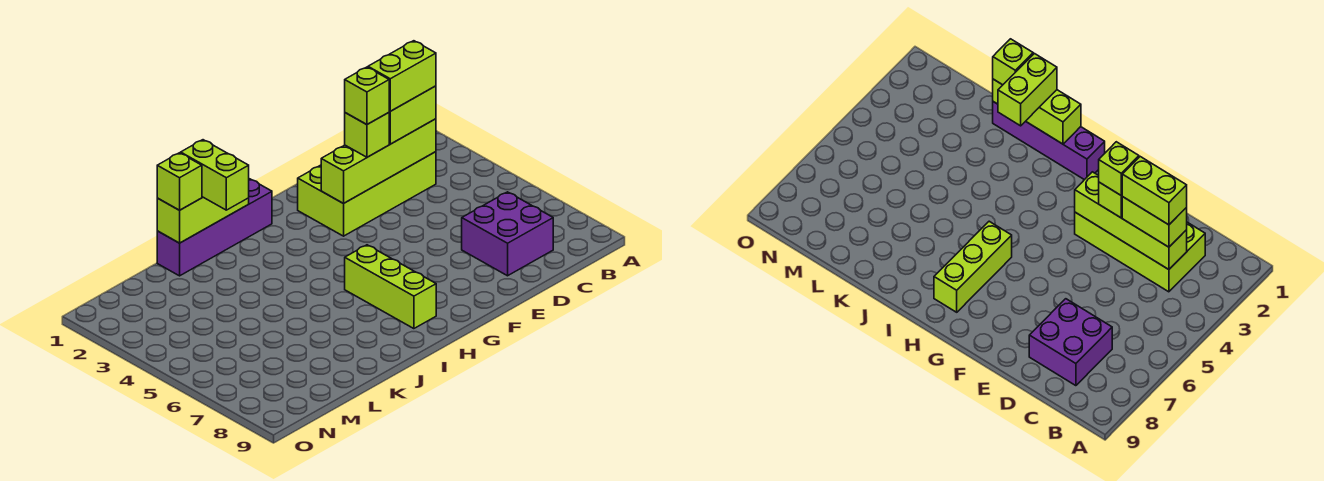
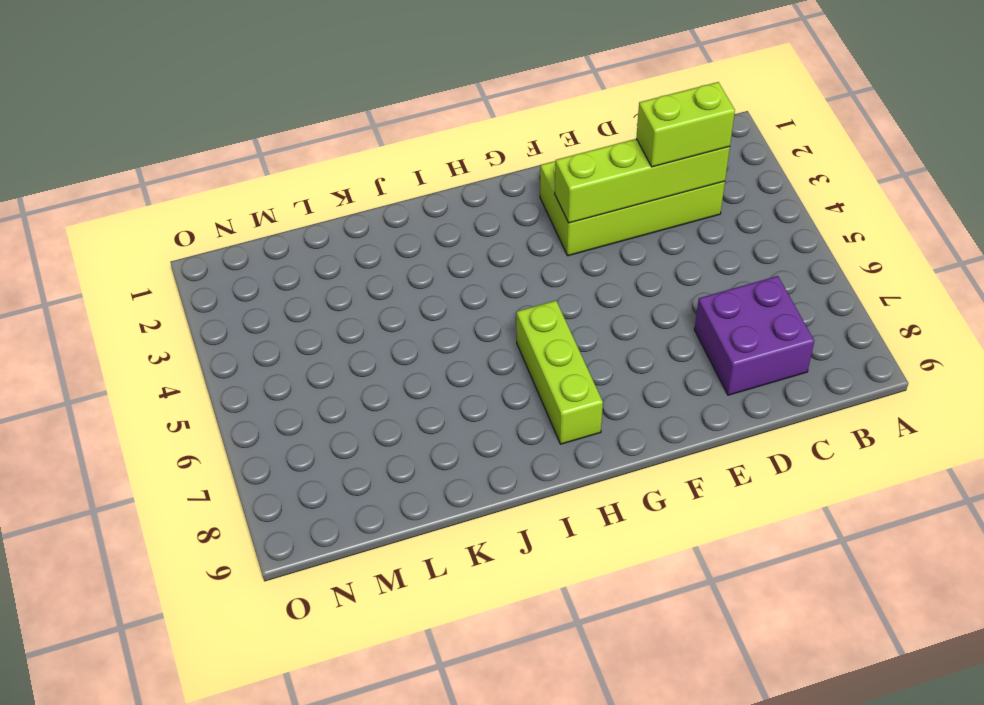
none -> purple 1x4 brick [157,179,272,276]
none -> lime 1x3 brick [157,197,249,243]
none -> lime 1x1 brick [345,113,389,157]

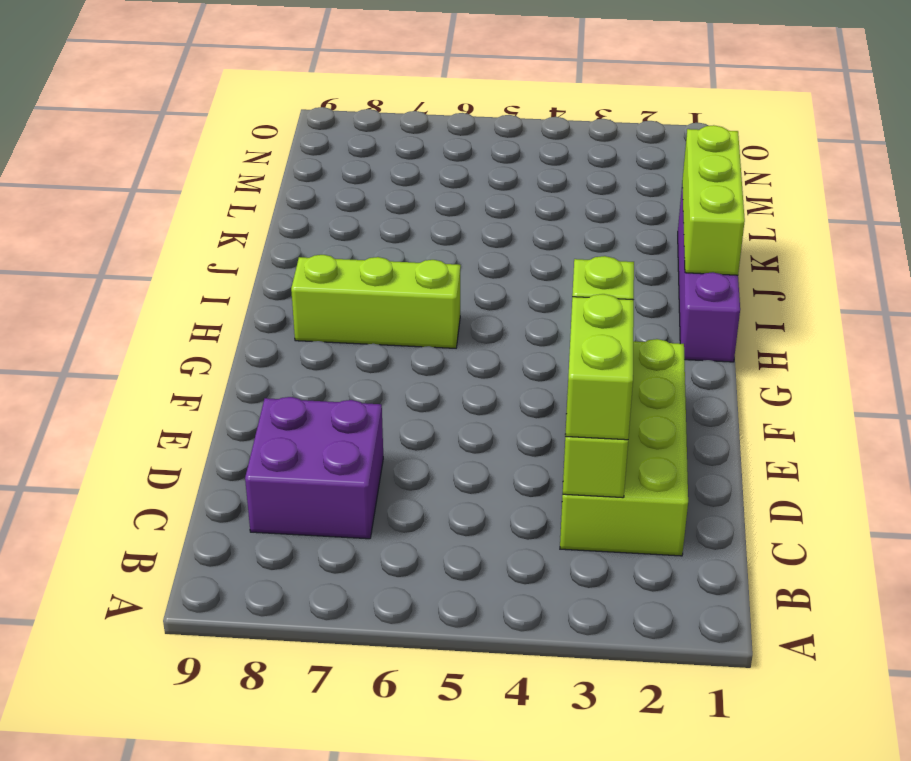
none -> lime 1x2 brick [181,140,249,210]
none -> lime 1x1 brick [157,153,202,210]
none -> lime 1x2 brick [368,41,436,111]

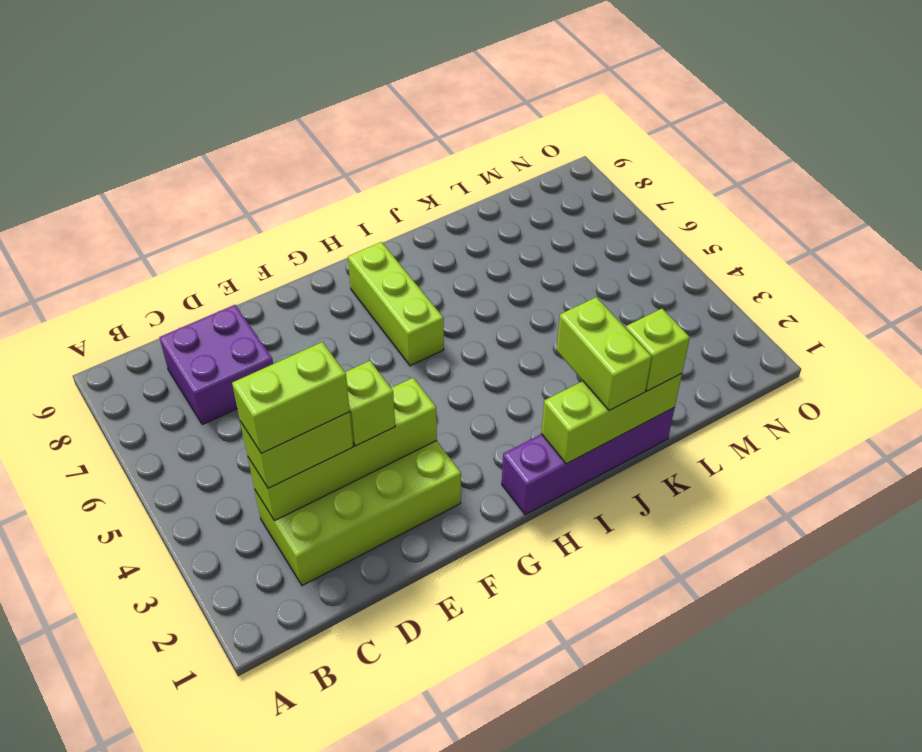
none -> lime 1x1 brick [345,67,389,125]

